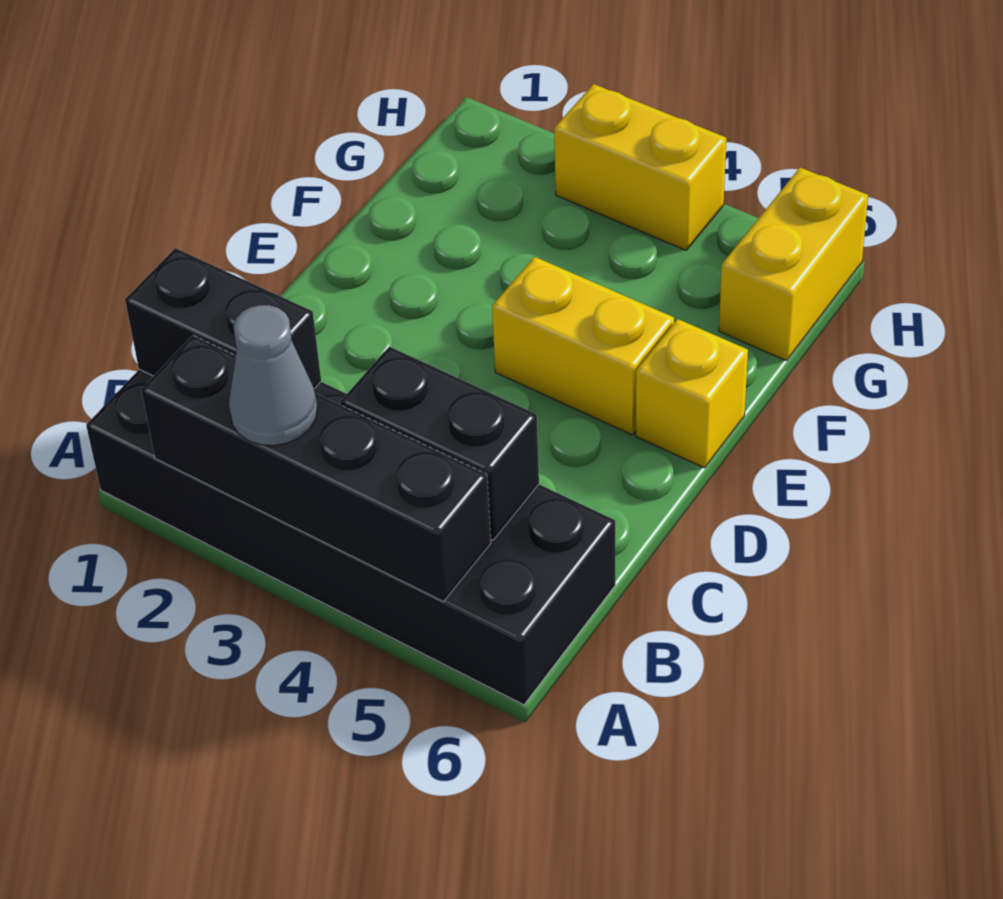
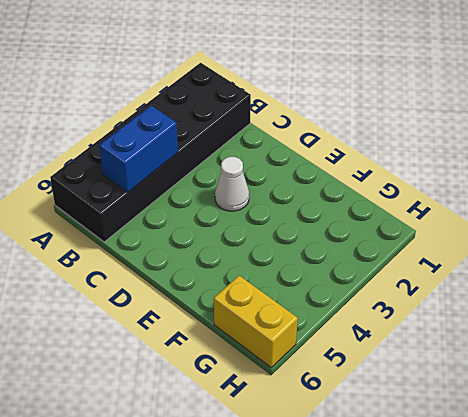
blue 1x2 brick [99,106,178,192] -> black 1x2 brick [341,347,539,540]
white 1x1 cone [215,157,249,211] -> none
none -> yellow 1x2 brick [492,257,674,435]
none -> yellow 1x1 brick [636,319,748,468]

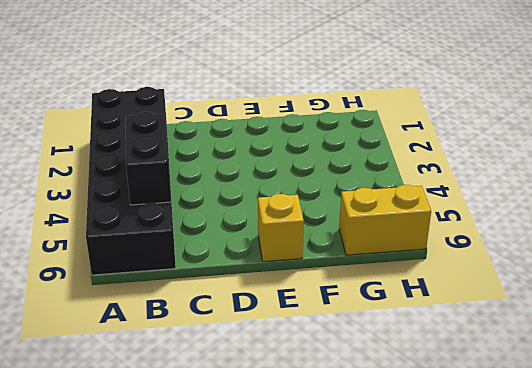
none -> yellow 1x2 brick [492,257,674,435]
none -> yellow 1x2 brick [554,84,726,250]

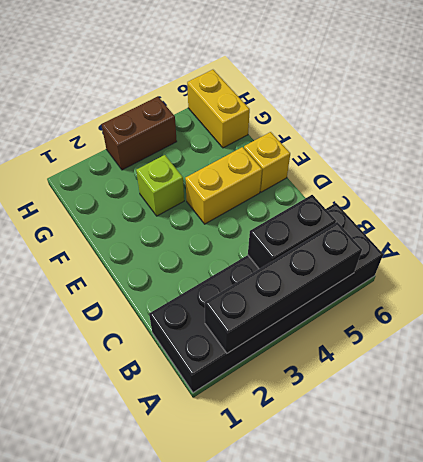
lime 1x1 brick [136,155,184,216] -> none
brown 1x2 brick [101,97,177,170] -> yellow 1x2 brick [554,84,726,250]
none -> black 1x2 brick [125,248,321,389]
none -> grey 1x1 cone [229,305,317,445]

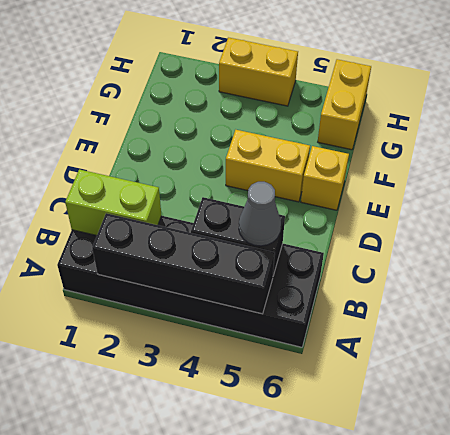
lime 1x2 brick [65,169,162,235] -> black 1x2 brick [125,248,321,389]
grey 1x1 cone [239,182,281,246] -> grey 1x1 cone moved to [229,305,317,445]

